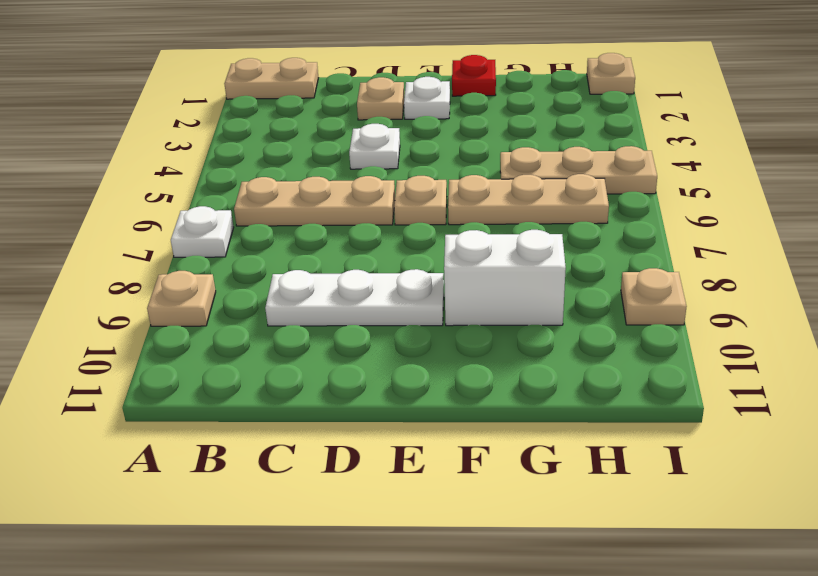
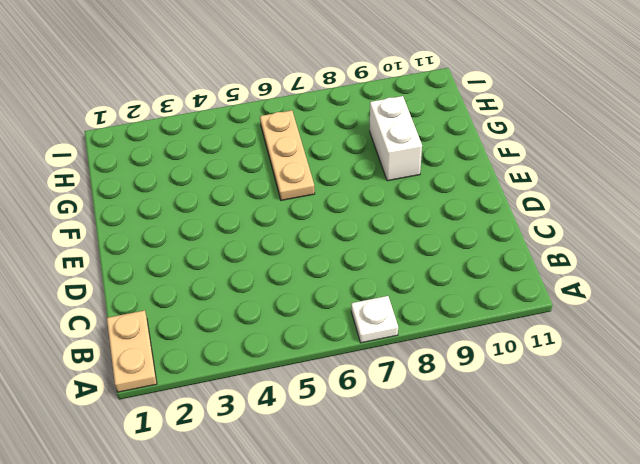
none -> tan 1x1 plate [147,271,216,326]
none -> tan 1x3 plate [234,176,395,226]
none -> white 1x3 plate [265,269,444,326]

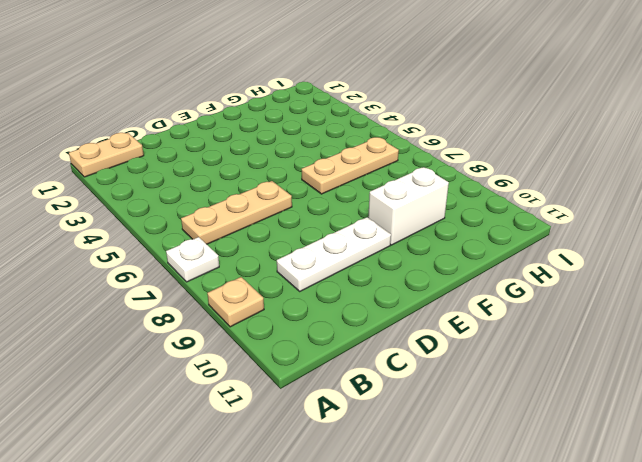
none -> tan 1x1 plate [357,77,404,120]
none -> white 1x1 plate [349,124,400,169]
none -> white 1x1 plate [404,77,450,119]

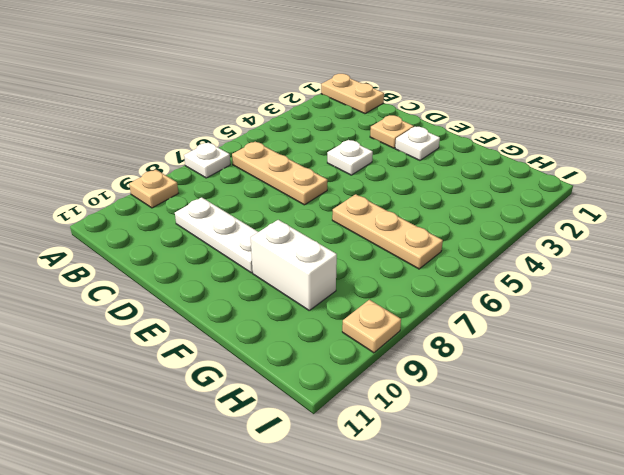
none -> tan 1x1 plate [394,176,447,225]
none -> red 1x1 plate [452,55,496,96]
none -> tan 1x3 plate [500,146,657,194]

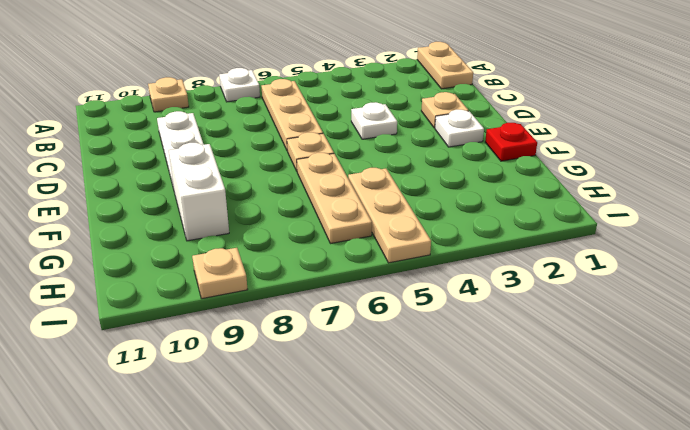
none -> tan 1x1 plate [587,53,635,94]

